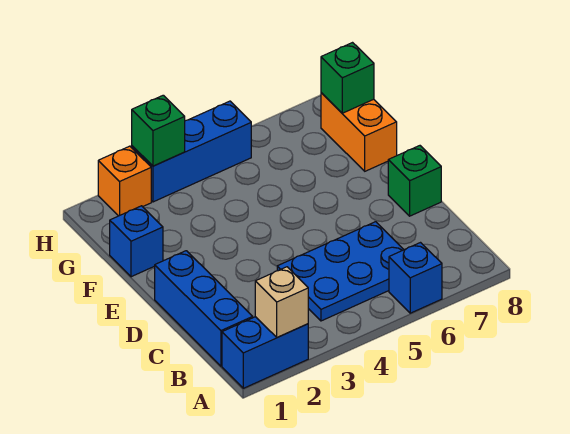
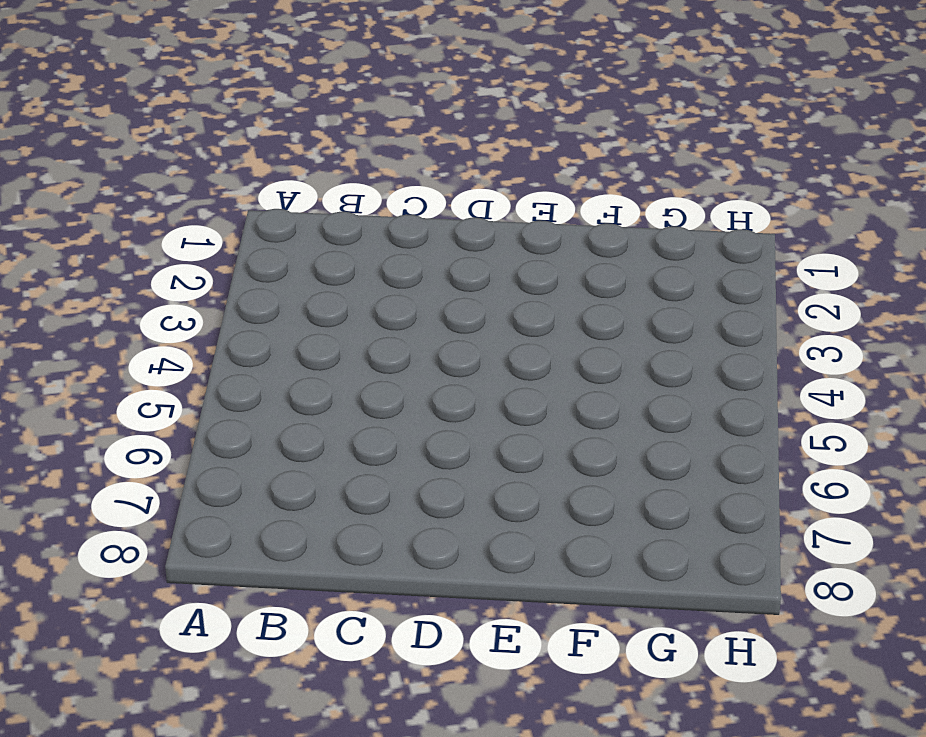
none -> blue 1x2 brick [222,317,308,388]
none -> blue 1x1 brick [389,243,442,313]
none -> blue 1x3 brick [155,251,253,366]

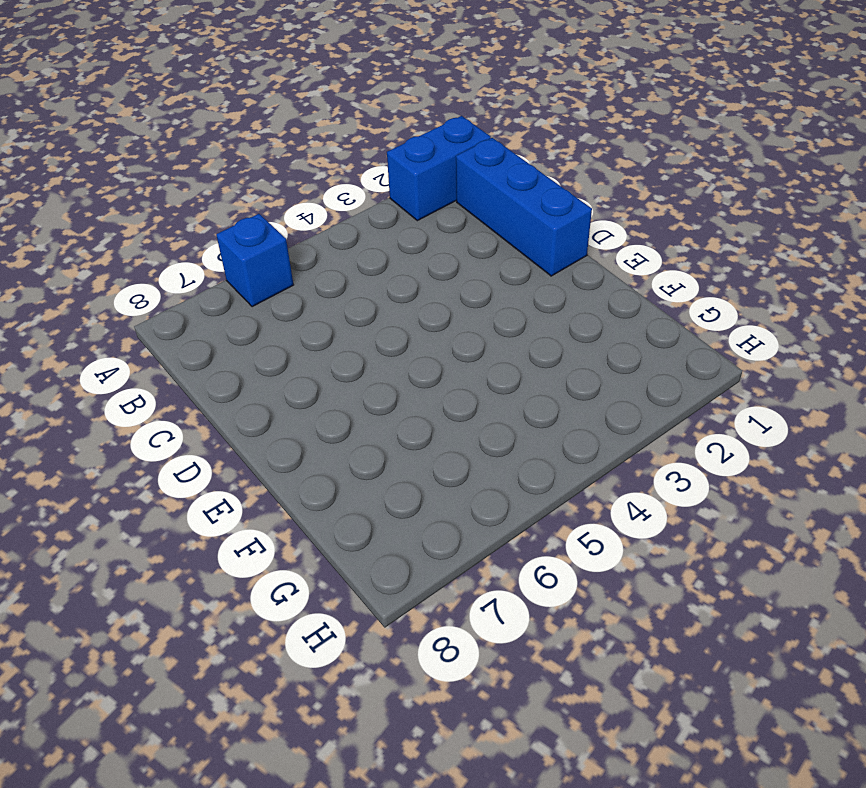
none -> blue 2x3 plate [277,222,404,321]
none -> green 1x1 brick [388,146,441,216]
none -> blue 1x1 brick [110,206,163,277]

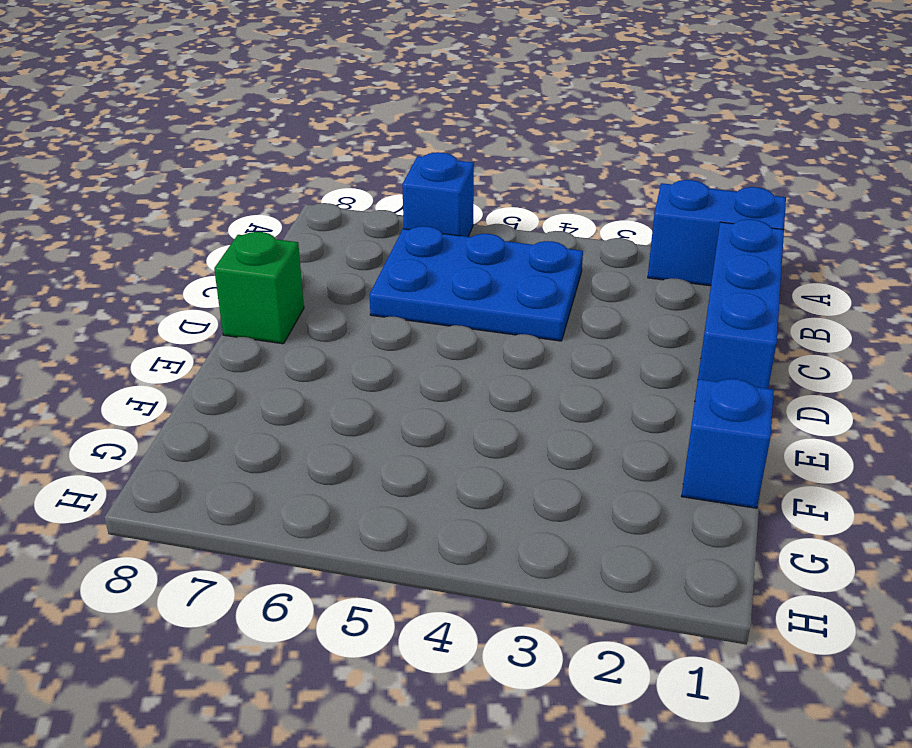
none -> orange 1x2 brick [321,93,397,171]
none -> orange 1x1 brick [98,146,151,216]
none -> blue 1x3 brick [132,101,251,202]

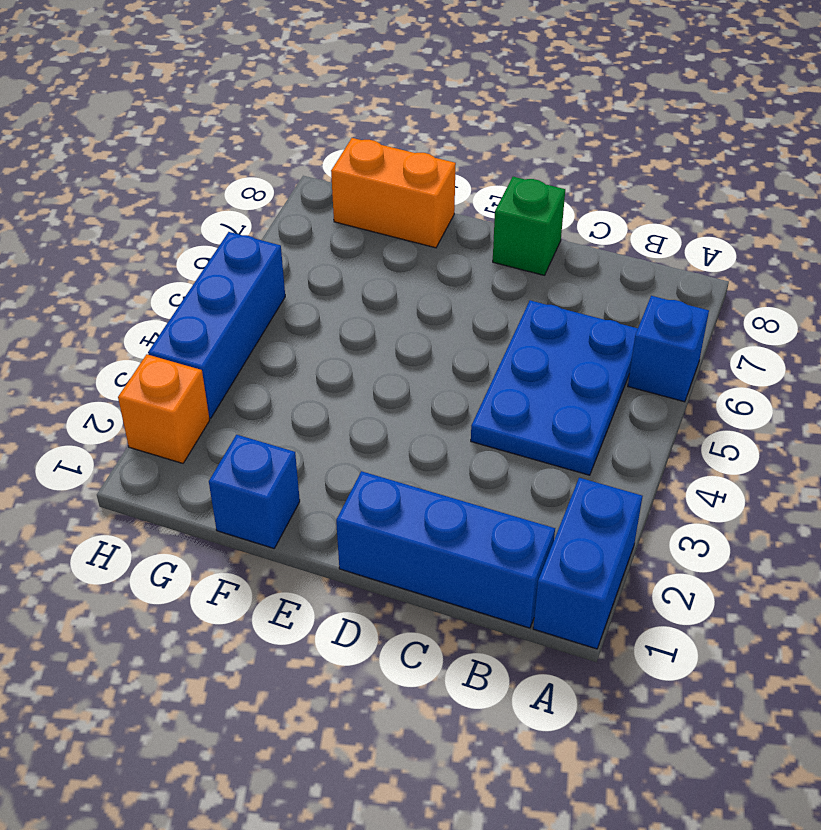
none -> tan 1x1 brick [255,267,308,337]
none -> green 1x1 brick [321,43,374,113]
none -> green 1x1 brick [132,95,185,166]

